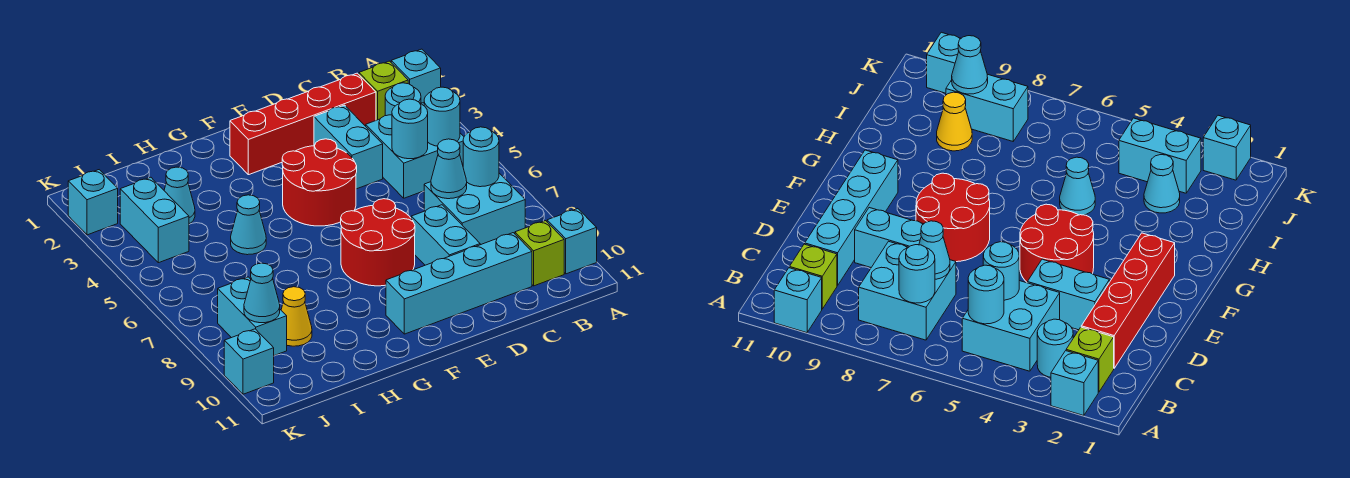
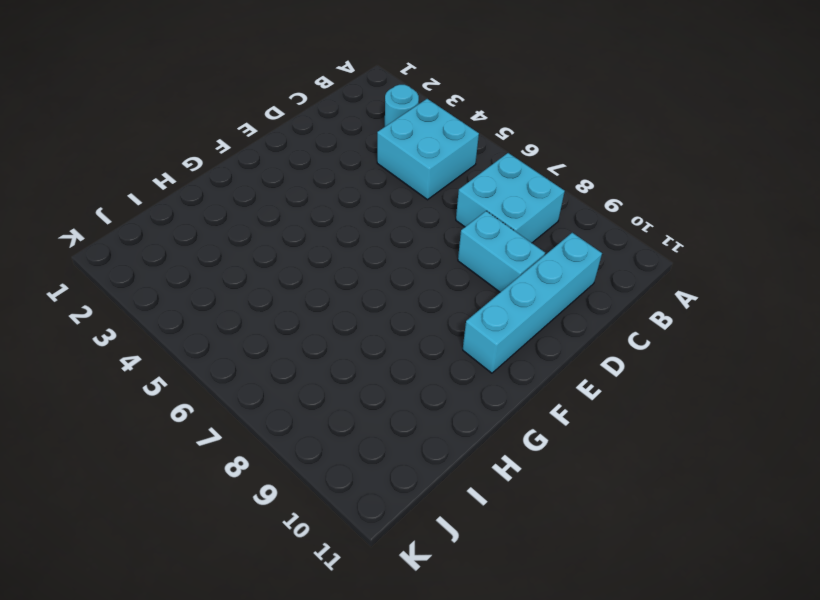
none -> cyan 1x1 brick [391,49,441,103]
none -> cyan 1x1 brick [547,209,597,274]
none -> lime 1x1 brick [359,61,408,120]

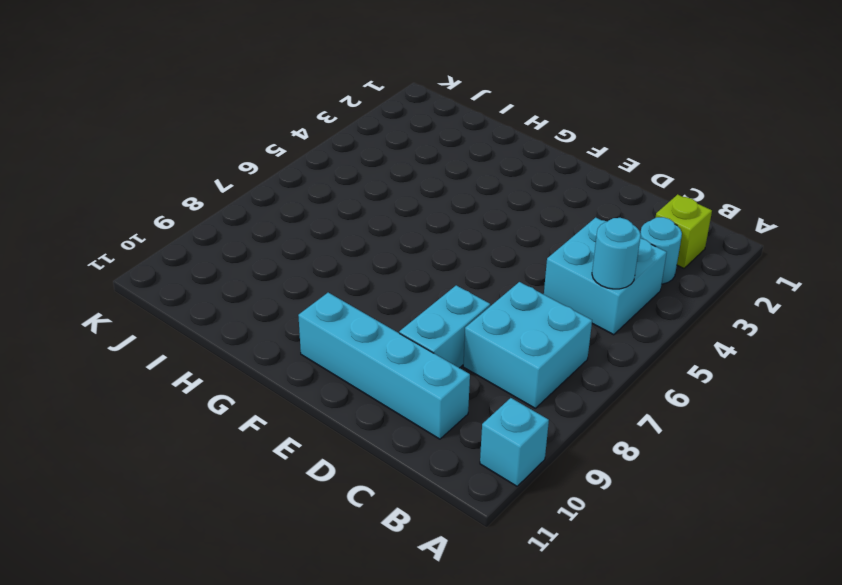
none -> cyan 1x1 brick [391,49,441,103]
none -> lime 1x1 brick [515,221,564,286]
none -> red 1x4 brick [230,73,376,175]

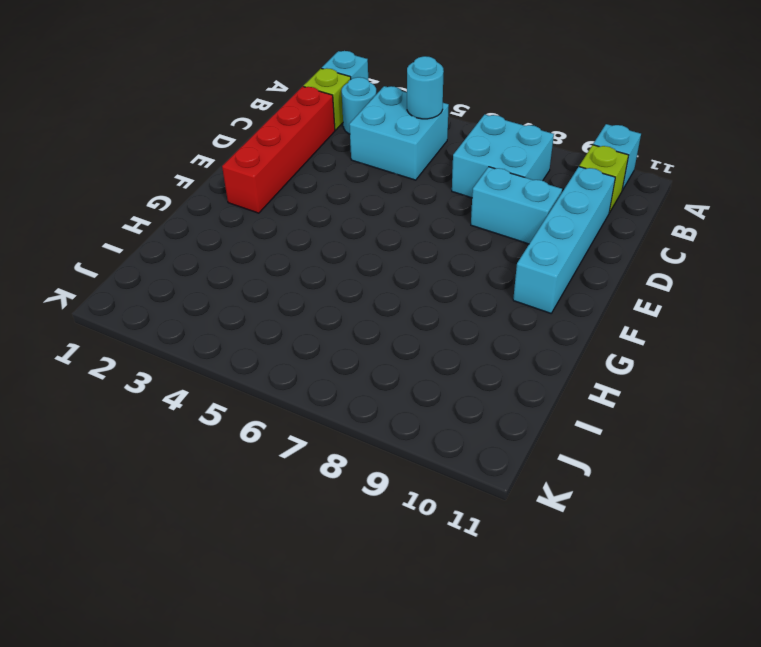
none -> cyan 1x2 brick [314,105,383,189]
none -> red 2x2 round brick [282,139,357,226]
none -> red 2x2 round brick [341,199,415,286]

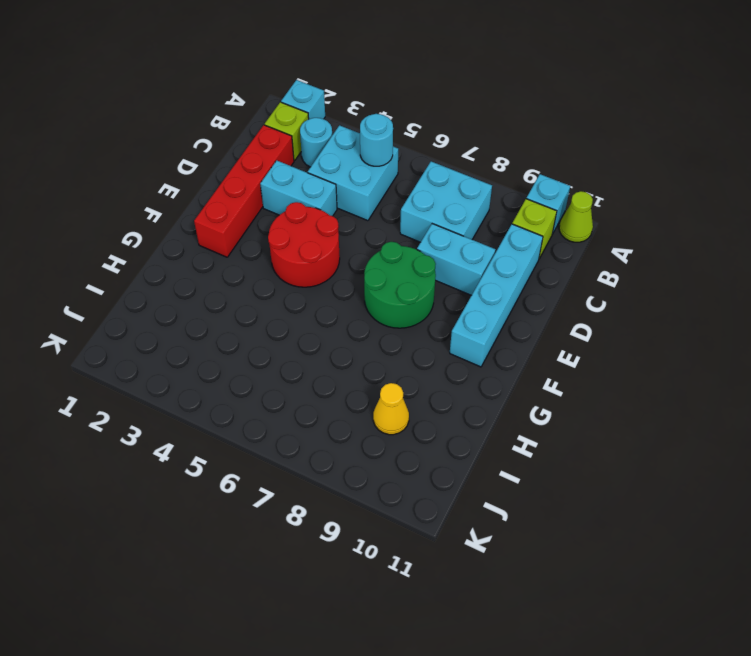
lime 1x1 cone [559,191,593,242] -> none
green 2x2 round brick [364,242,436,328] -> red 2x2 round brick [341,199,415,286]
none -> cyan 1x1 cone [231,195,266,255]
none -> cyan 1x1 cone [164,167,195,224]
none -> cyan 1x2 brick [120,177,189,263]

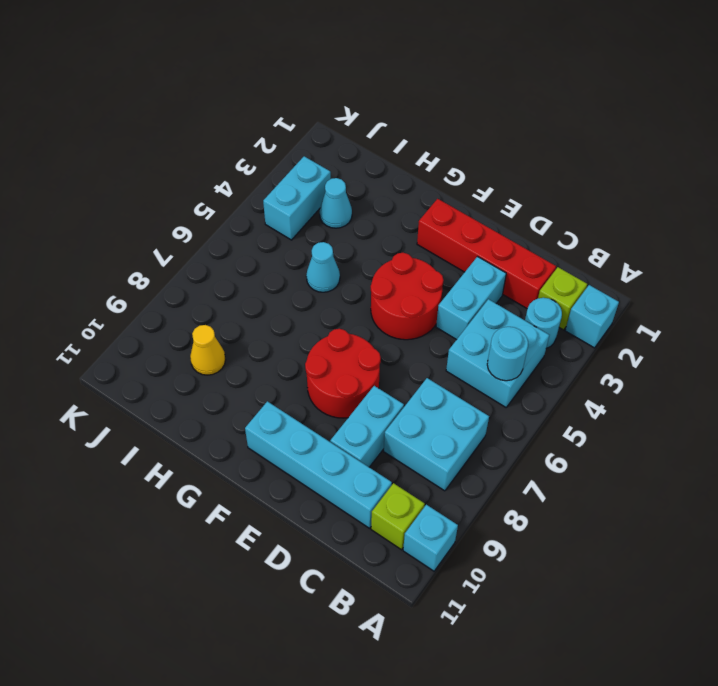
none -> cyan 1x2 brick [218,277,287,356]
none -> cyan 1x1 brick [68,170,118,235]
none -> cyan 1x1 brick [224,329,274,394]

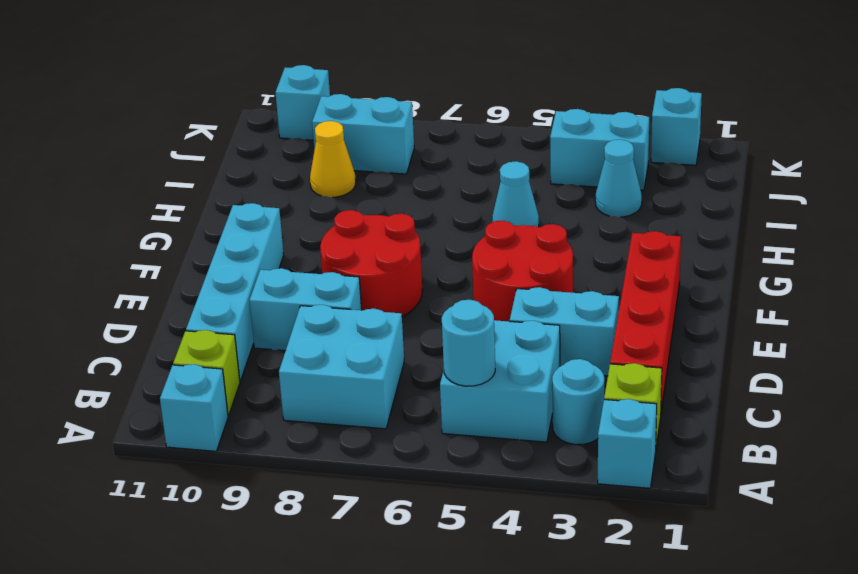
none -> cyan 1x1 round brick [463,127,499,187]
none -> cyan 1x1 round brick [392,99,428,159]
none -> cyan 1x1 cone [431,139,467,199]

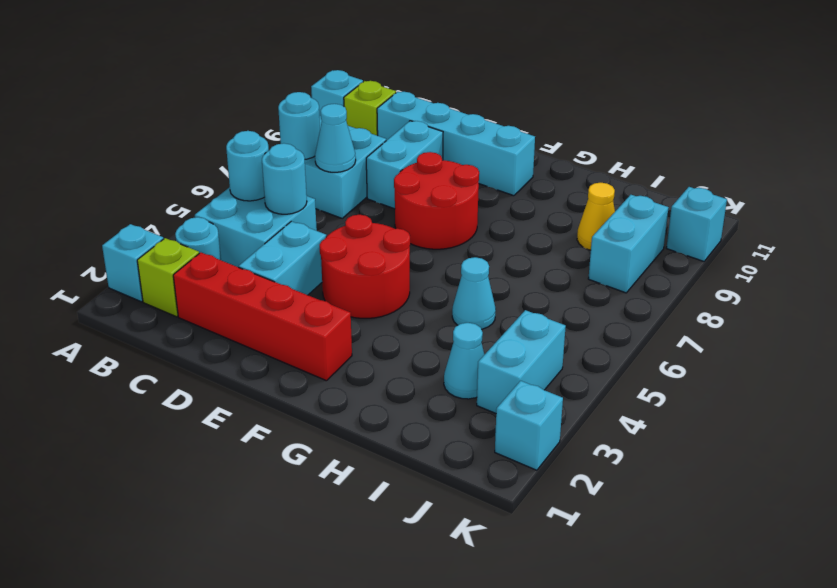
none -> cyan 1x1 cone [244,263,280,323]

